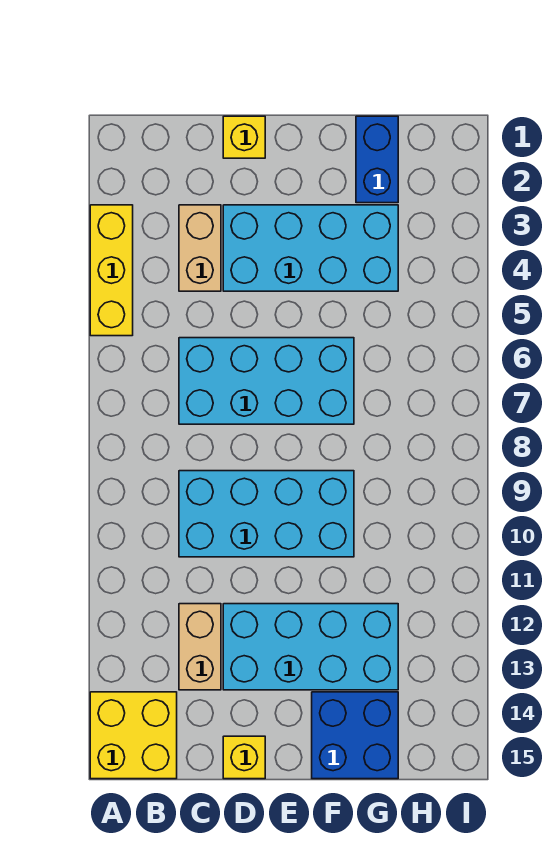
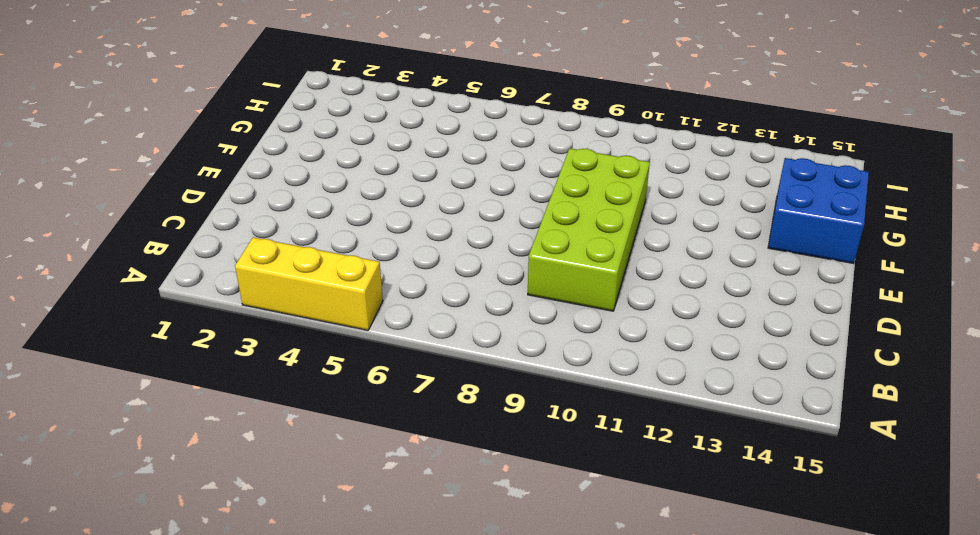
lime 2x4 brick [528,148,650,311] -> cyan 2x4 brick [179,471,354,557]
none -> yellow 2x2 brick [90,692,177,779]
none -> tan 1x2 brick [179,205,221,291]
none -> cyan 2x4 brick [179,338,354,424]

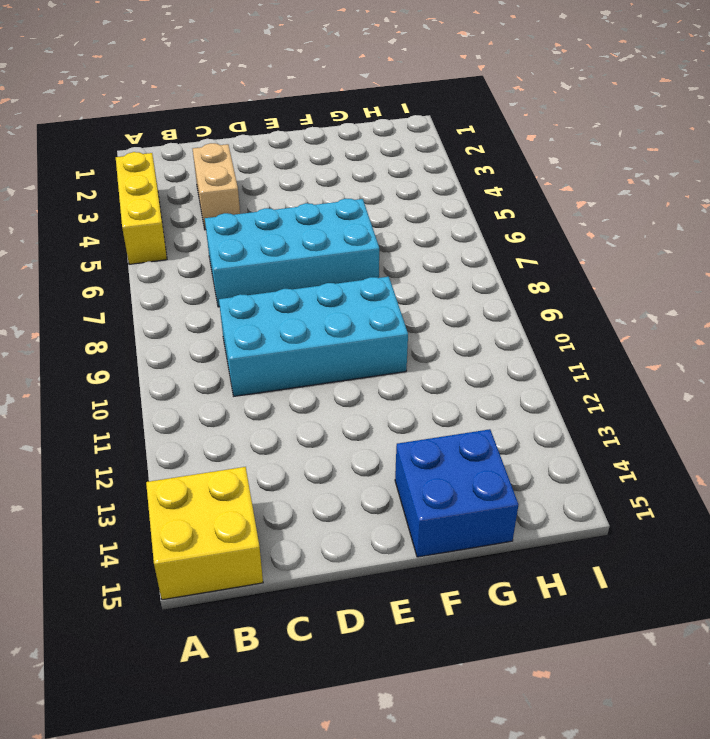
none -> tan 1x2 brick [179,604,221,690]
none -> yellow 1x1 brick [223,116,265,158]
none -> cyan 2x4 brick [223,205,398,291]

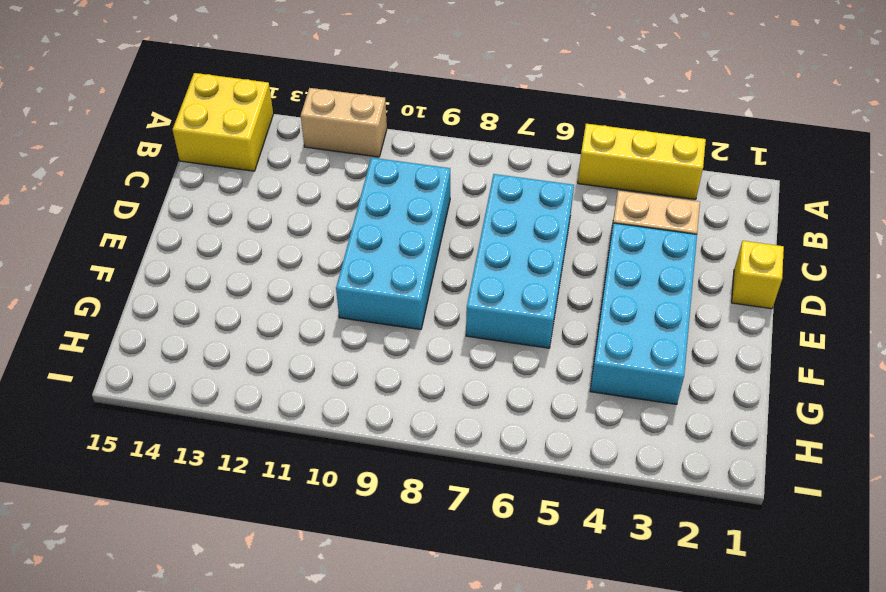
tan 1x2 brick [301,88,387,157] -> tan 1x2 brick moved to [179,604,221,690]
none -> cyan 2x4 brick [223,604,398,690]
none -> yellow 1x1 brick [223,736,265,779]
none -> blue 2x2 brick [312,692,398,779]

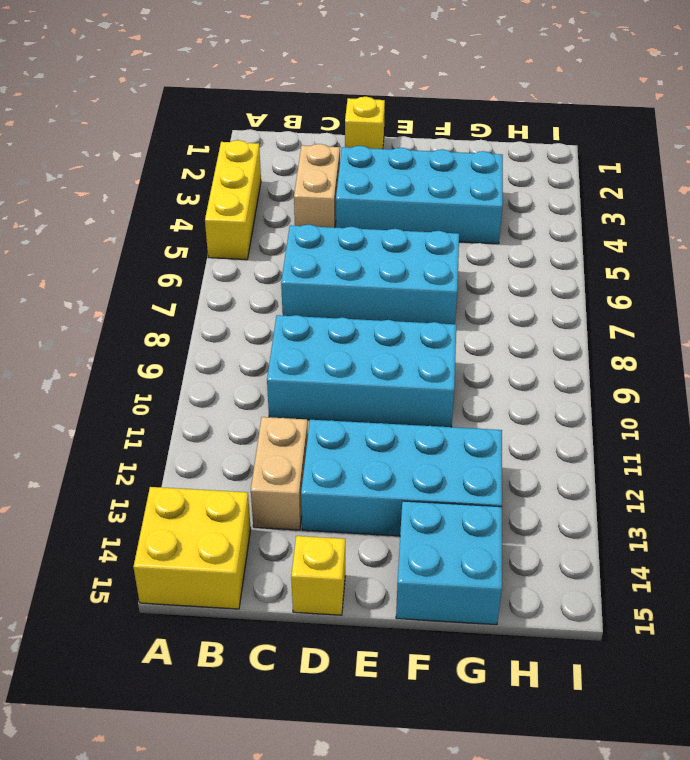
cyan 2x2 brick [396,501,502,625] -> blue 2x2 brick [312,692,398,779]
none -> blue 1x2 brick [356,116,398,203]

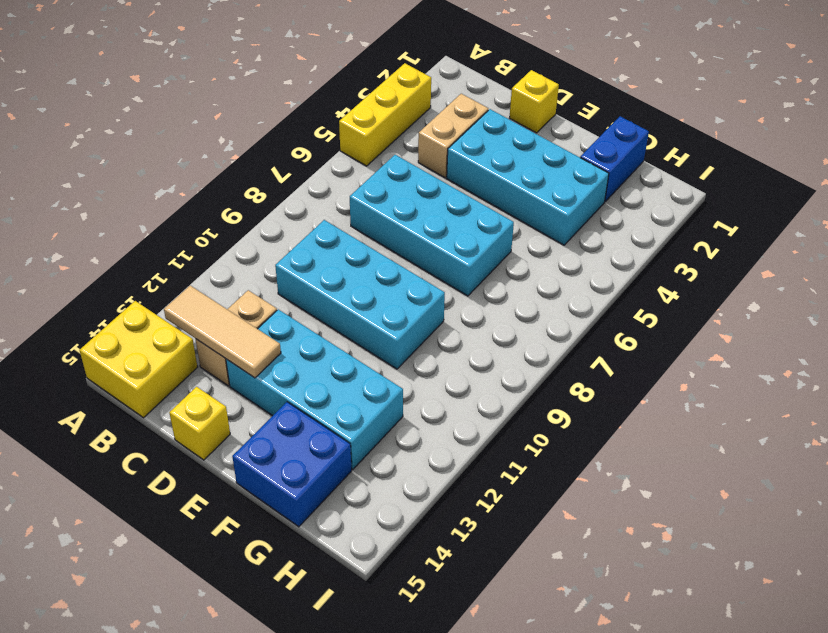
tan 1x3 tile [164,286,281,378] -> none

